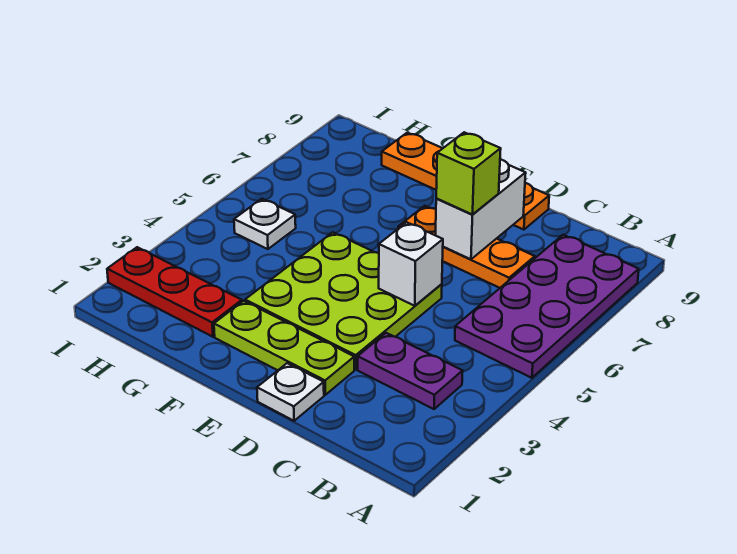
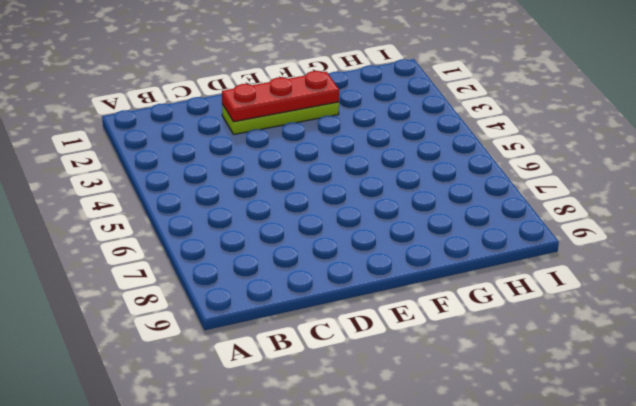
red 1x3 plate [222,71,339,122] -> red 1x3 plate moved to [107,247,242,337]
none -> purple 2x4 plate [455,235,639,378]
none -> purple 1x2 plate [358,333,463,409]
none -> orange 1x3 plate [398,206,535,288]

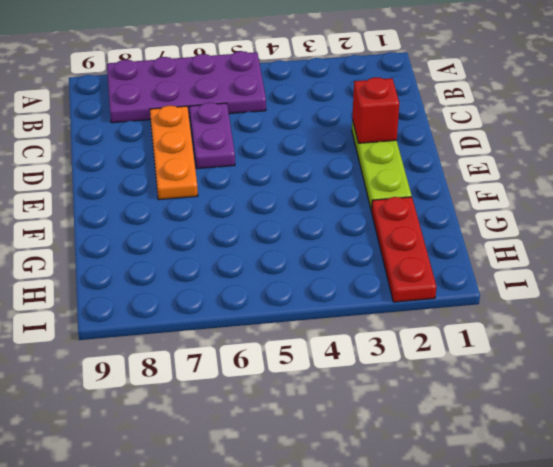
purple 1x2 plate [189,102,235,169] -> purple 1x2 plate moved to [358,333,463,409]
red 1x1 brick [352,77,399,143] -> none
none -> white 1x1 plate [257,363,324,421]
none -> lime 3x3 plate [245,232,442,370]
none -> orange 1x4 plate [382,133,549,230]

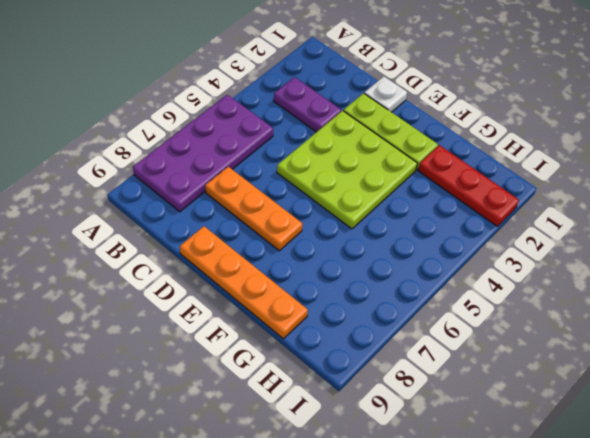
none -> white 1x1 plate [234,199,296,249]
none -> white 1x1 brick [379,222,443,306]
none -> white 1x2 brick [436,159,526,259]

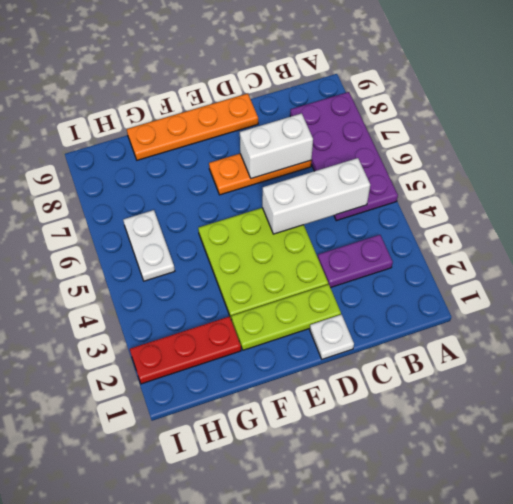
white 1x3 brick [262,158,370,234] -> white 1x1 brick [379,222,443,306]
white 1x2 brick [240,113,313,179] -> white 1x2 brick turned to [436,159,526,259]
white 1x2 plate [123,210,175,281] -> white 1x1 plate [234,199,296,249]
none -> lime 1x1 brick [436,132,501,215]

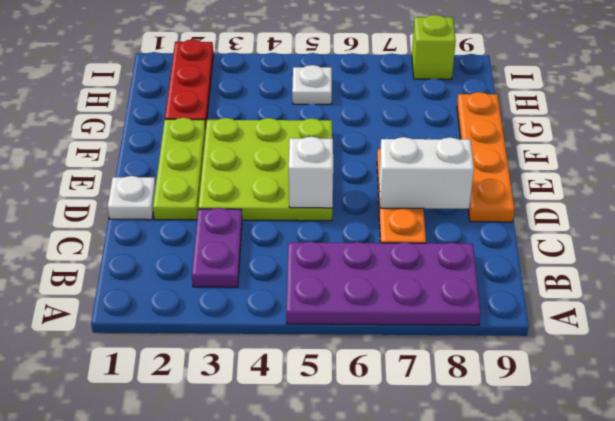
lime 1x1 brick [412,15,456,79] -> lime 1x1 brick moved to [436,132,501,215]

